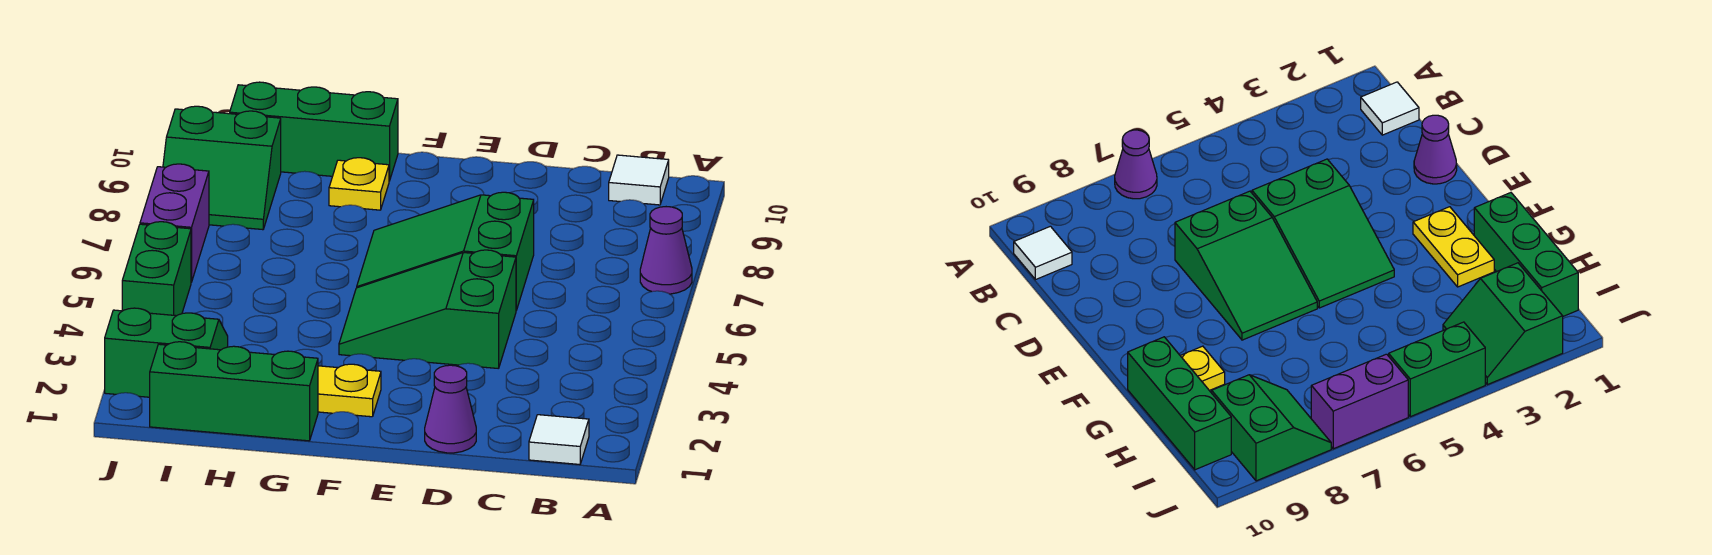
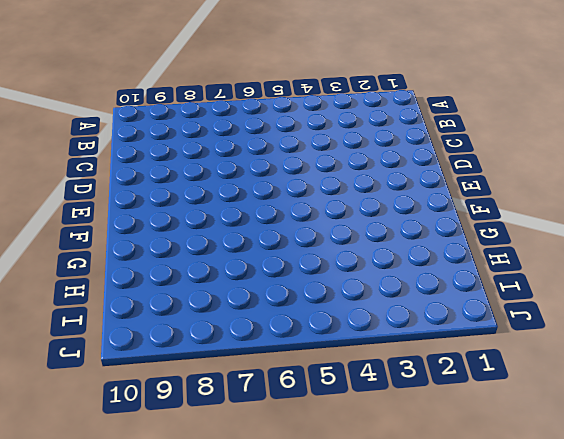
none -> purple 1x1 cone [640,207,692,294]
none -> white 1x1 tile [529,415,589,464]
none -> white 1x1 tile [609,155,669,205]

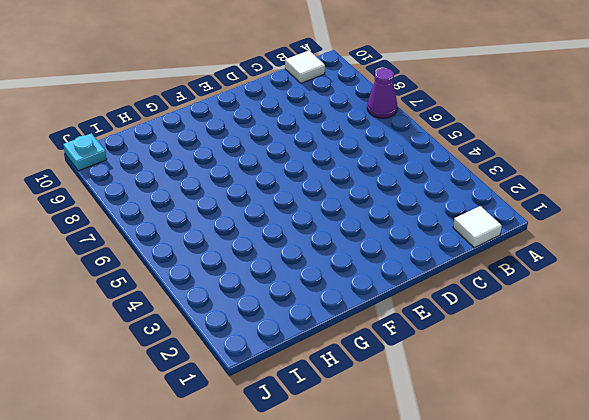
cyan 1x1 plate [63,133,107,171] -> none
none -> purple 1x1 cone [425,365,476,453]
none -> green 2x3 slope [339,250,516,369]
none -> green 2x3 slope [357,192,534,310]

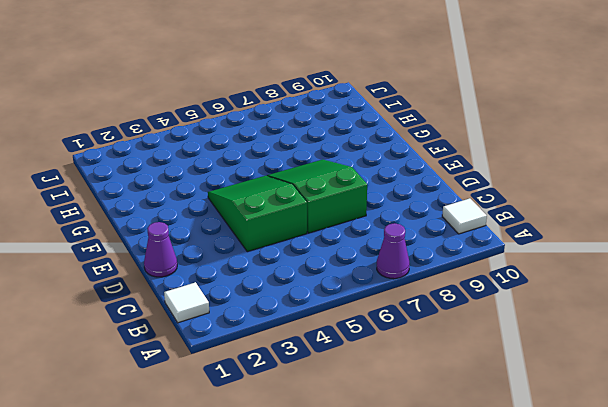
none -> yellow 1x2 plate [318,364,381,417]
none -> green 1x3 brick [150,342,318,441]
none -> yellow 1x1 plate [329,158,389,210]

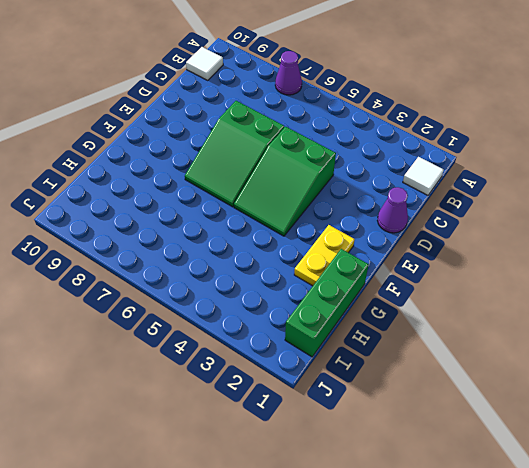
none -> yellow 1x1 plate [329,158,389,210]
none -> green 1x3 brick [230,82,398,181]
none -> green 2x2 slope [105,308,228,397]

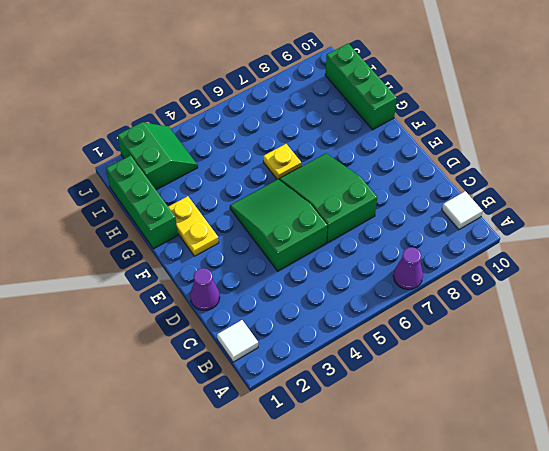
yellow 1x1 plate [263,144,301,179] -> yellow 1x1 plate moved to [329,158,389,210]
none -> green 2x2 slope [163,106,281,230]
none -> green 1x2 brick [122,222,191,316]
none -> purple 1x2 brick [140,164,209,282]

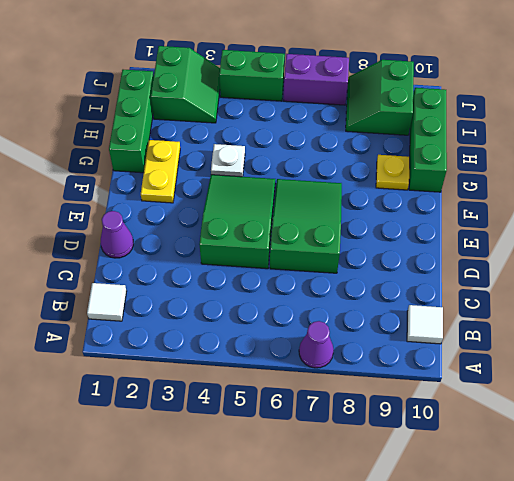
white 1x1 plate [211,144,245,177] -> none

